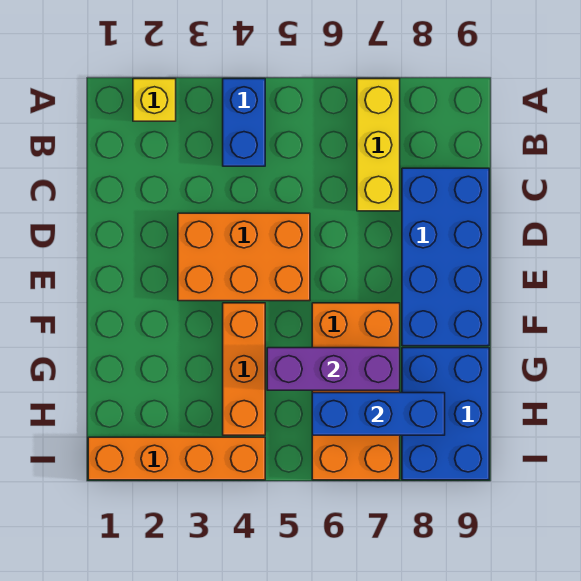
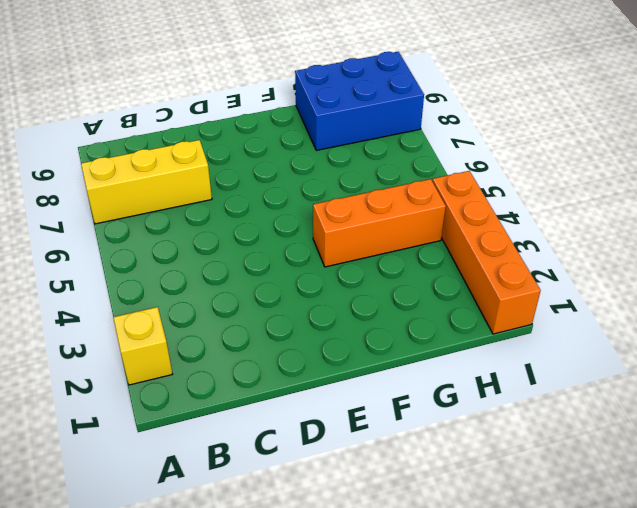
none -> blue 1x2 brick [223,79,265,166]
none -> blue 2x4 brick [402,168,489,346]

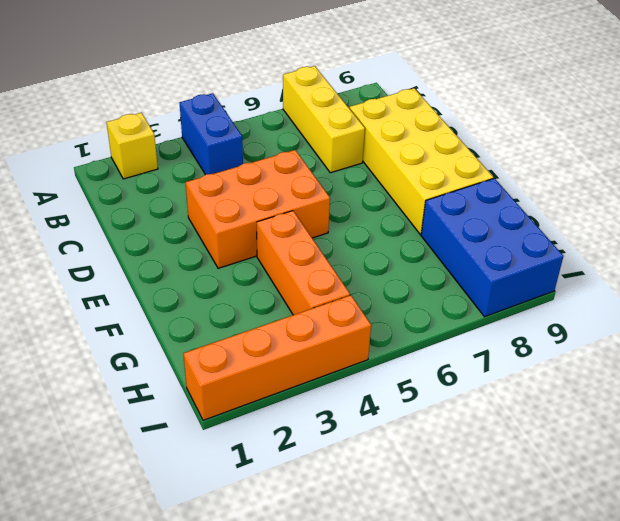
yellow 2x4 brick [350,88,493,234] -> blue 2x4 brick [402,168,489,346]
none -> orange 2x4 brick [312,303,400,480]
none -> purple 1x3 brick [267,348,400,390]

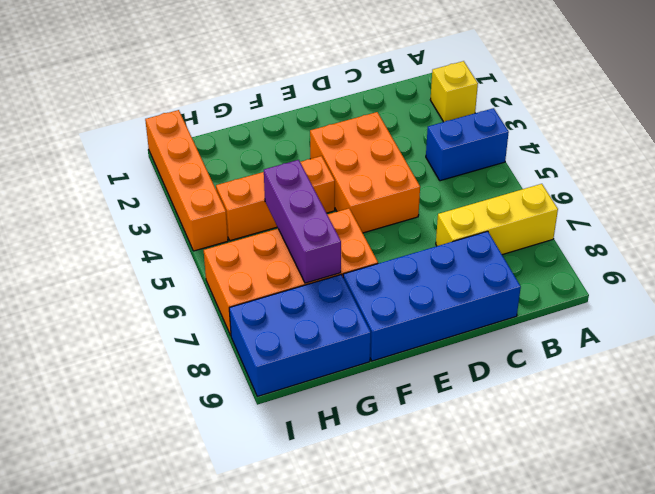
none -> blue 1x3 brick [312,393,445,435]

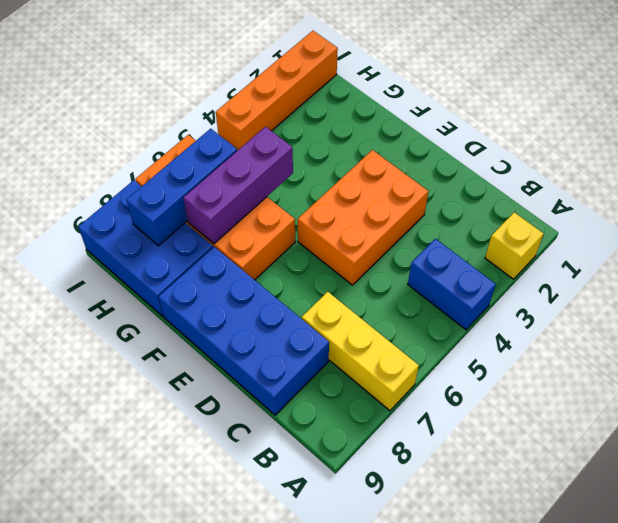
none -> orange 1x3 brick [223,303,265,435]

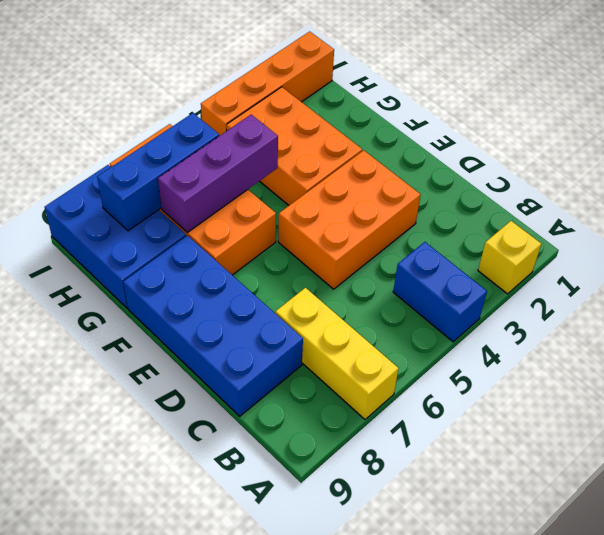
orange 2x3 brick [227,87,362,205] -> orange 1x3 brick [223,303,265,435]

